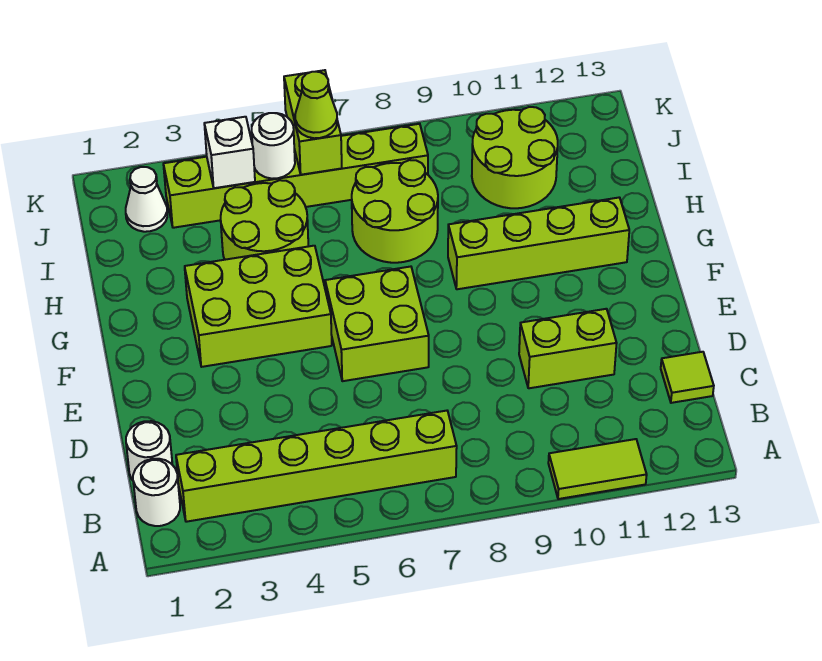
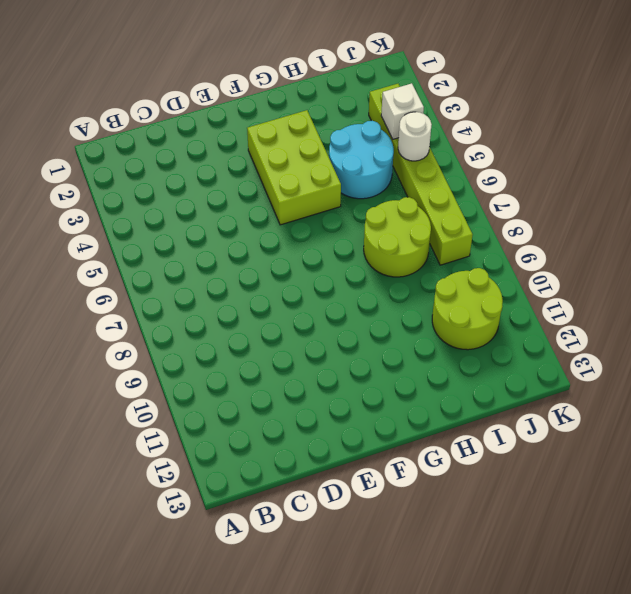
cyan 2x2 round brick [329,121,394,199] -> lime 2x2 round brick [221,180,308,260]
none -> lime 1x2 tile [548,439,647,499]
none -> white 1x1 round brick [133,459,180,526]
none -> lime 1x6 brick [176,411,457,522]

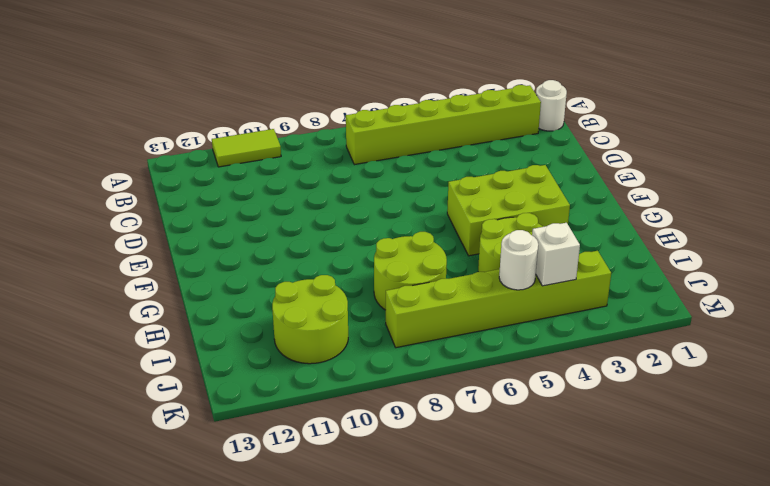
none -> white 1x1 round brick [126,421,172,480]
none -> lime 1x1 tile [661,352,714,403]
none -> lime 1x2 brick [519,309,617,388]

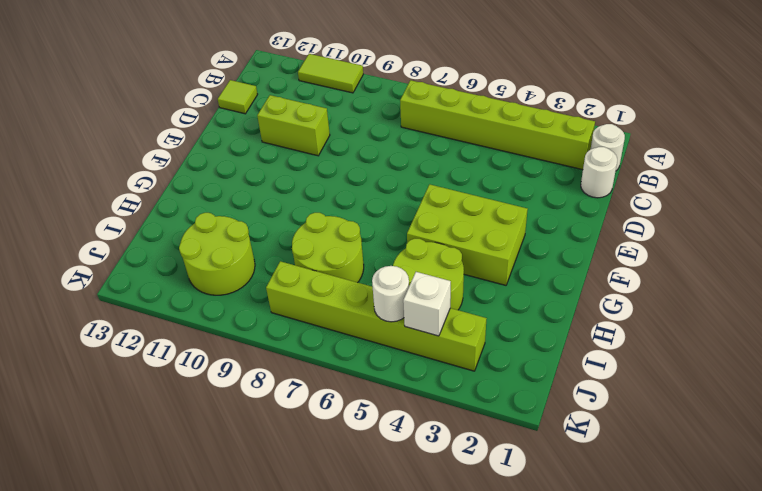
none -> lime 2x2 brick [325,267,429,381]
none -> lime 1x4 brick [448,197,629,289]
none -> white 1x1 cone [126,167,167,232]

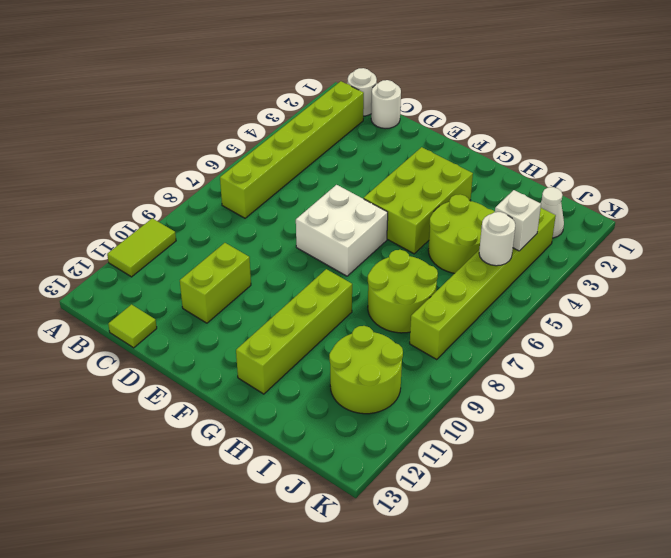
white 2x2 brick [296,185,388,276] -> lime 2x2 brick [325,267,429,381]
none -> lime 1x2 brick [284,70,342,175]
none -> lime 1x1 cone [295,72,337,138]

